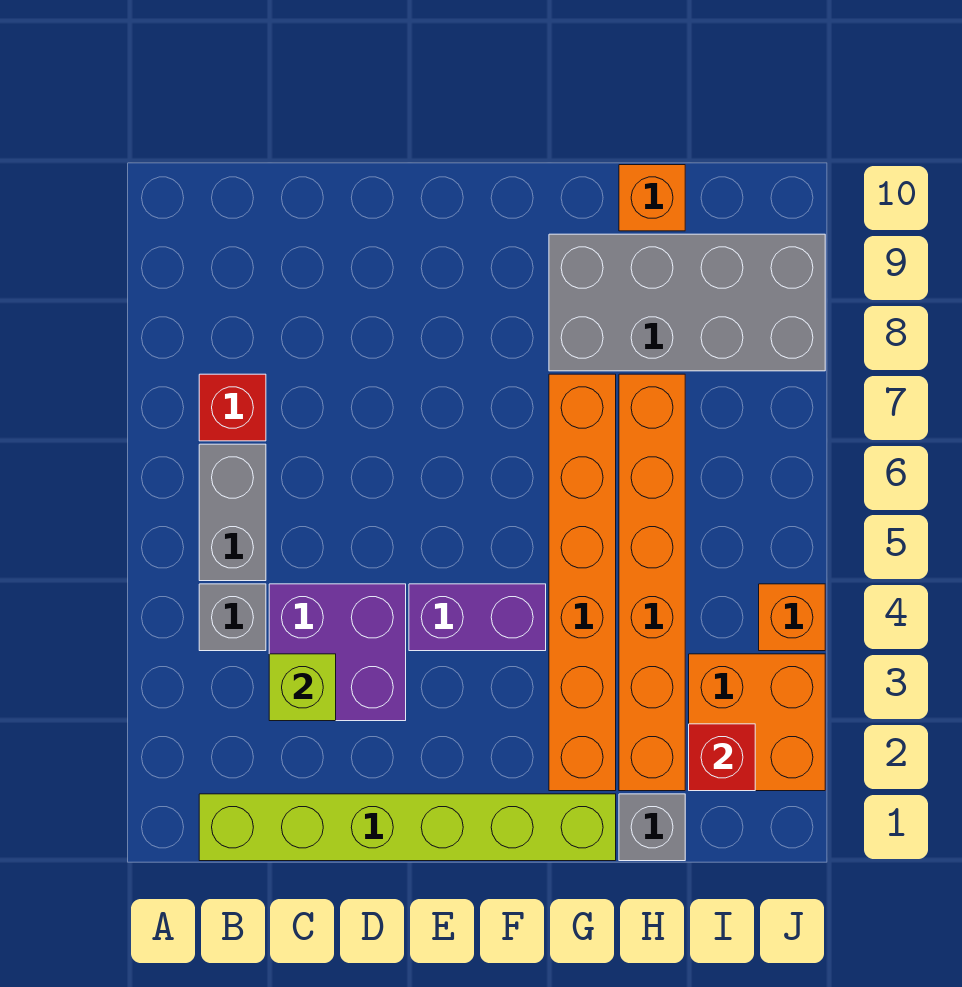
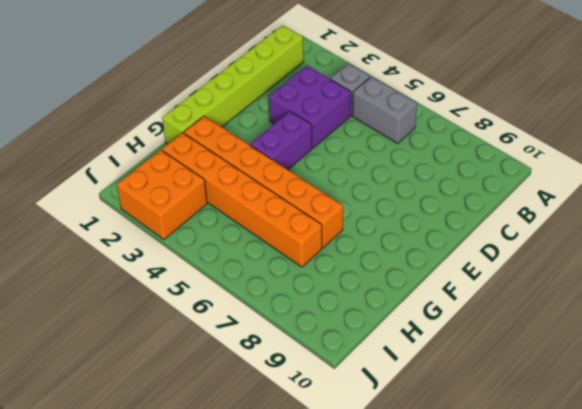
none -> red 1x1 brick [199,374,266,441]
none -> grey 2x4 brick [549,234,825,371]
none -> grey 1x1 brick [619,794,685,861]

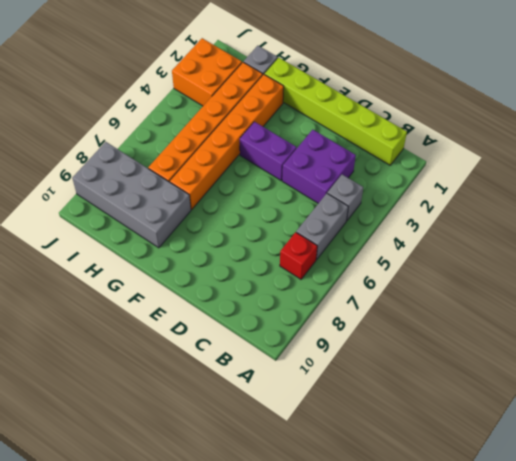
none -> orange 1x1 brick [619,165,685,231]
none -> orange 1x1 brick [759,584,825,651]
none -> lime 1x1 brick [269,654,336,721]

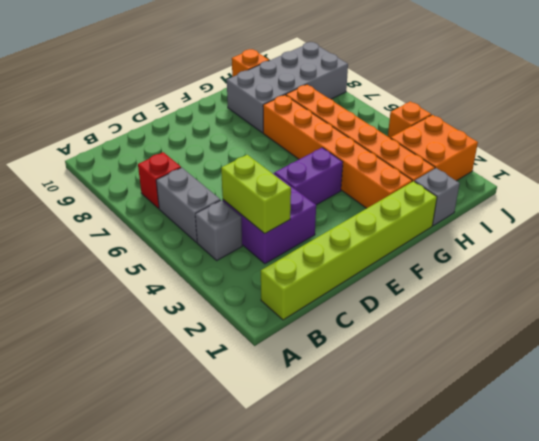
lime 1x2 brick [221,155,291,234] -> lime 1x1 brick [269,654,336,721]
none -> red 1x1 brick [689,724,755,791]

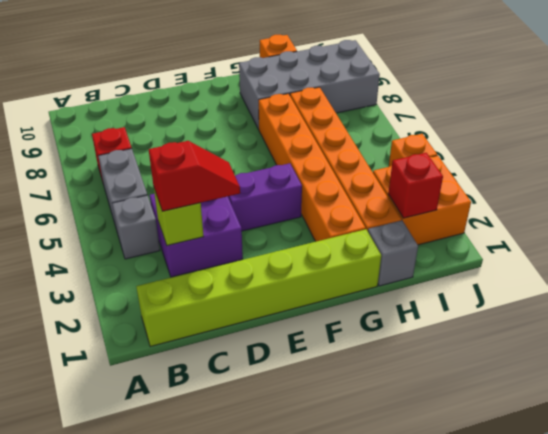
red 1x2 slope [149,141,240,211] -> none

